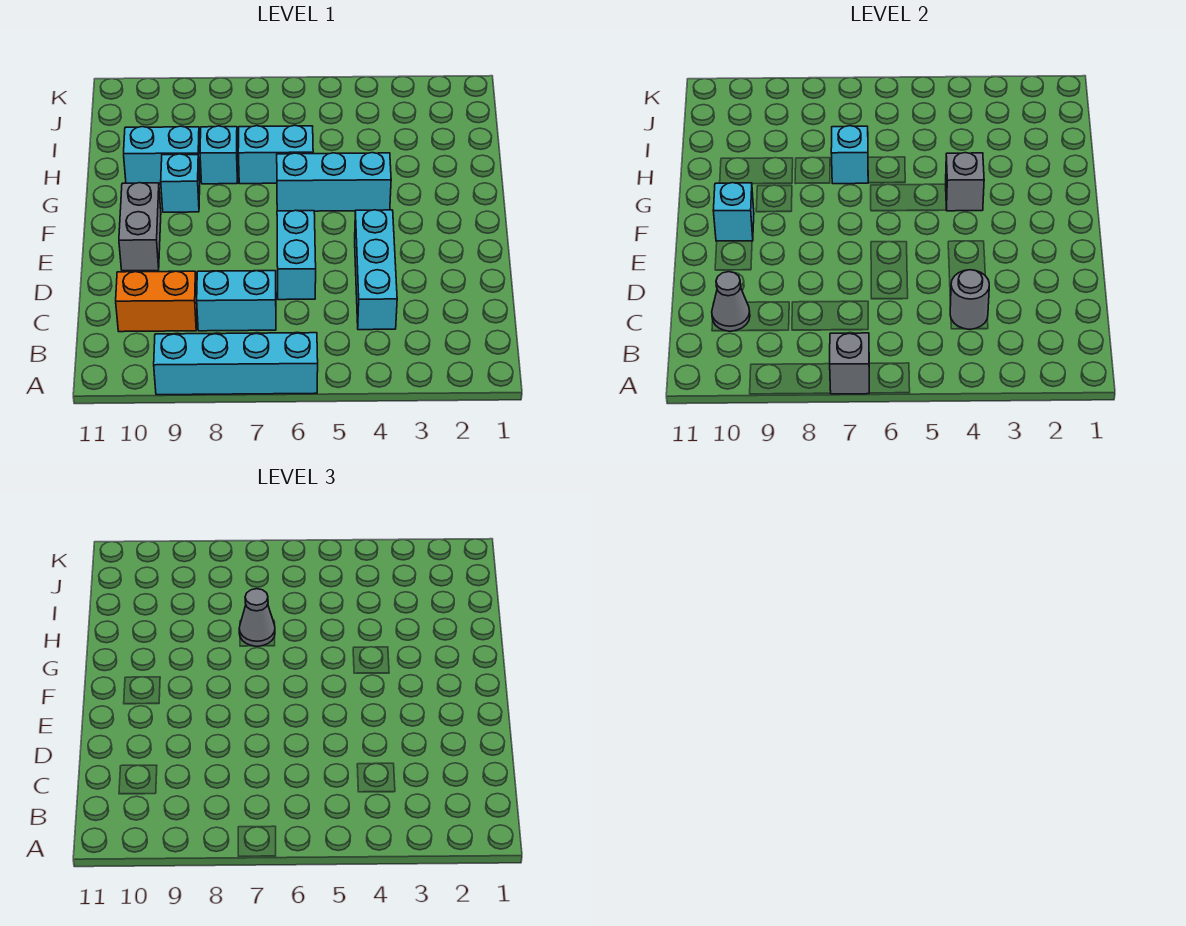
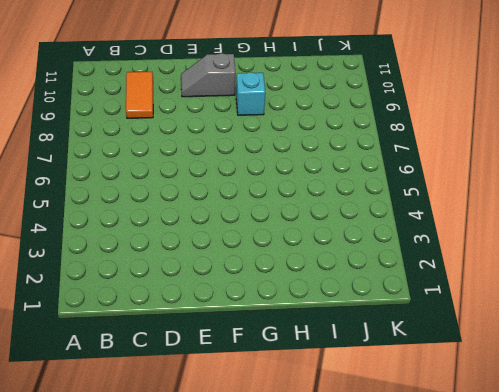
orange 1x2 tile [126,72,153,118] -> orange 1x2 brick [116,271,197,332]
grey 1x2 slope [181,53,235,97] -> grey 1x2 brick [119,183,161,271]
none -> cyan 1x4 brick [154,333,318,395]
none -> cyan 1x3 brick [355,210,397,330]
none -> cyan 1x2 brick [197,271,276,331]

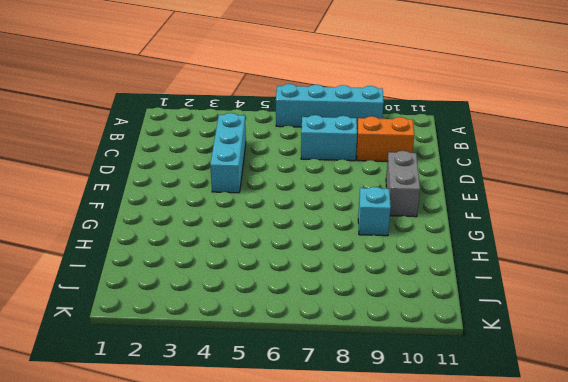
none -> cyan 1x2 brick [277,210,316,300]
none -> cyan 1x3 brick [277,153,391,211]
none -> cyan 1x2 brick [238,125,313,184]

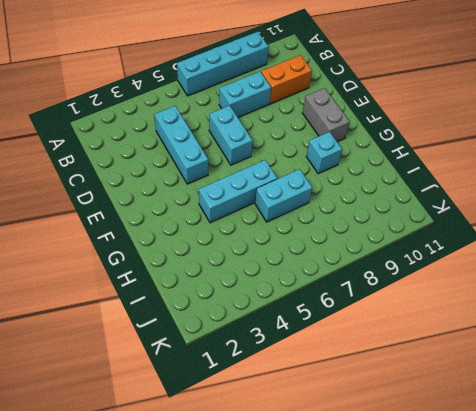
none -> cyan 1x1 brick [200,126,238,184]
none -> cyan 1x2 brick [124,126,200,184]
none -> grey 1x1 brick [830,333,869,394]

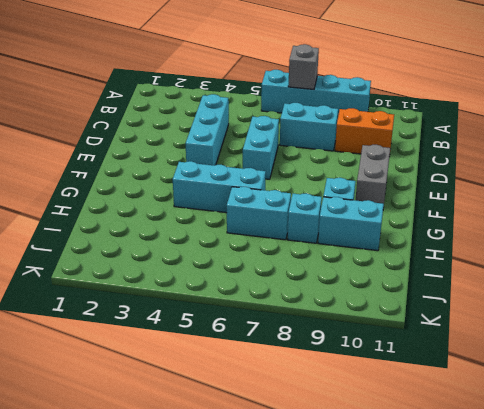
none -> grey 1x1 round brick [950,270,989,329]
none -> grey 1x1 cone [712,272,750,331]
none -> cyan 1x1 brick [713,183,754,241]

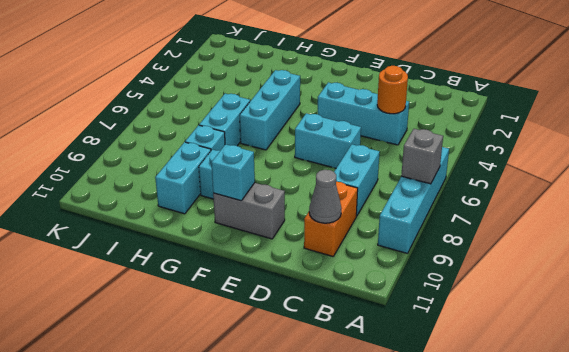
orange 1x1 round brick [377,66,408,114] -> grey 1x1 round brick [950,270,989,329]
none -> grey 1x1 brick [946,153,984,211]
none -> cyan 1x1 brick [831,126,868,184]
none -> grey 1x1 cone [239,589,275,647]

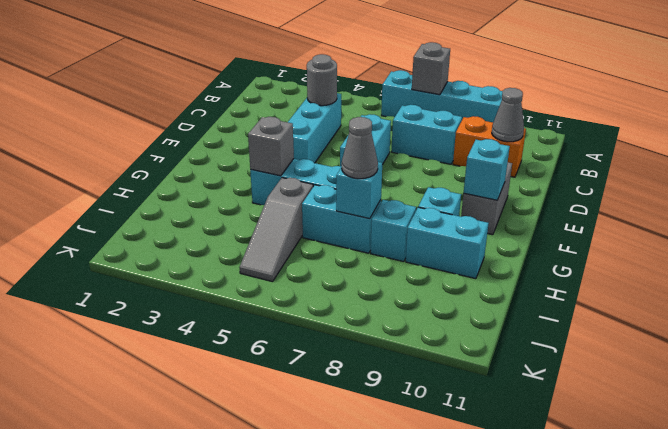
grey 1x3 slope [239,178,313,282] -> none

